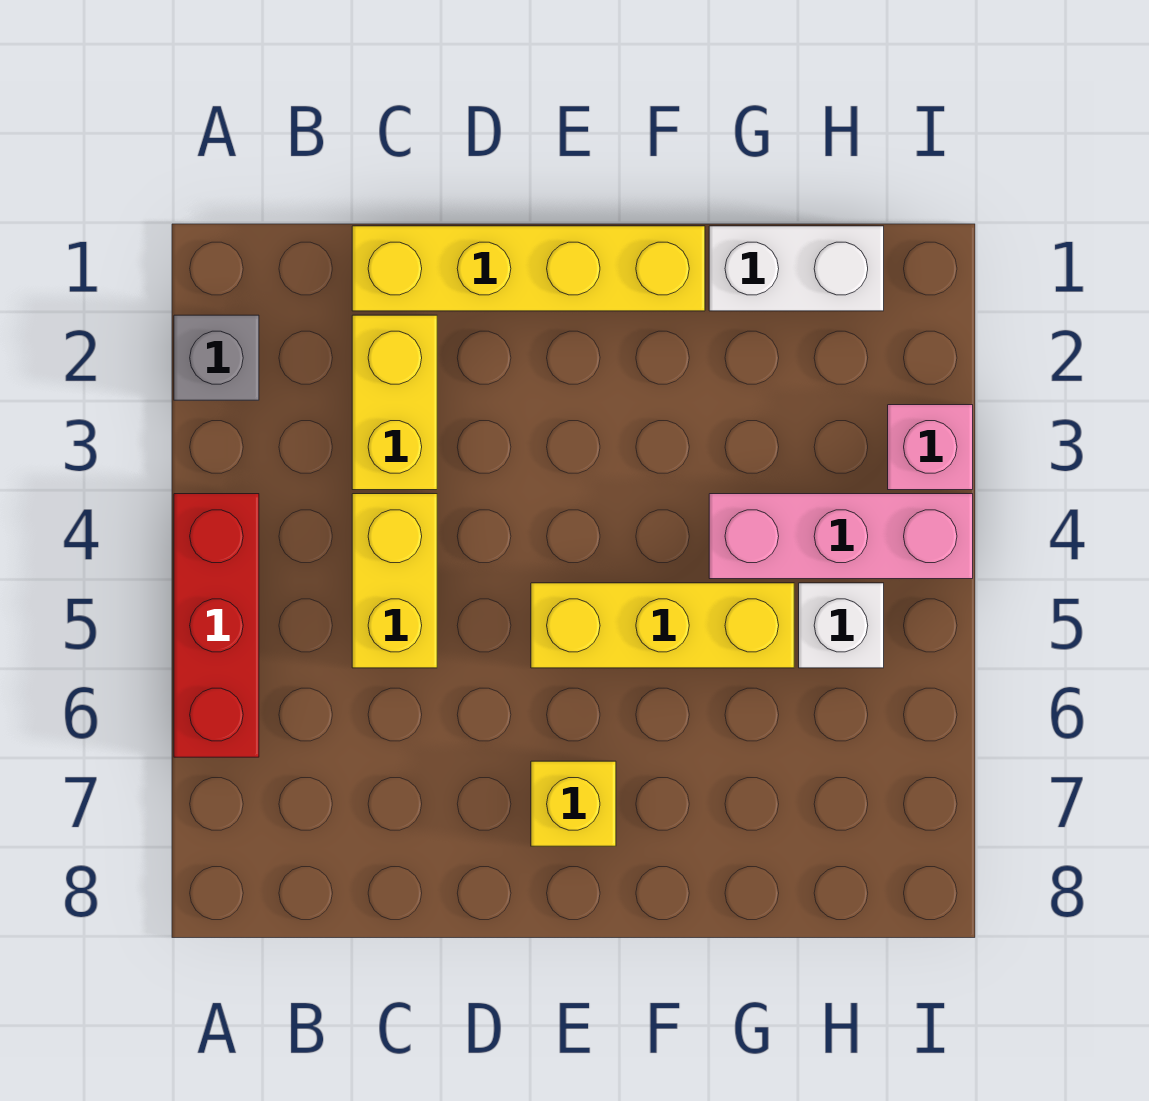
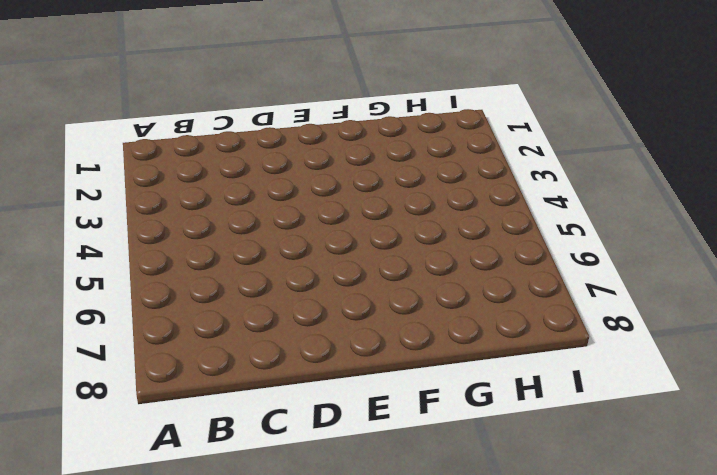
none -> grey 1x1 brick [174,315,259,400]
none -> red 1x3 brick [174,494,259,757]

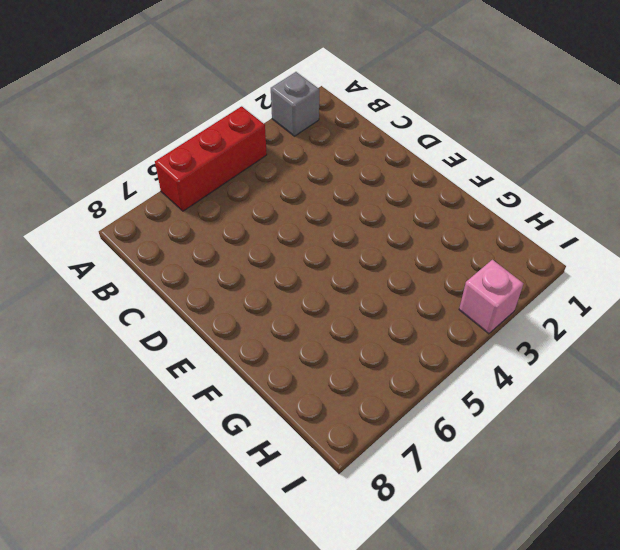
none -> yellow 1x4 brick [352,226,705,311]
none -> yellow 1x2 brick [352,315,437,490]

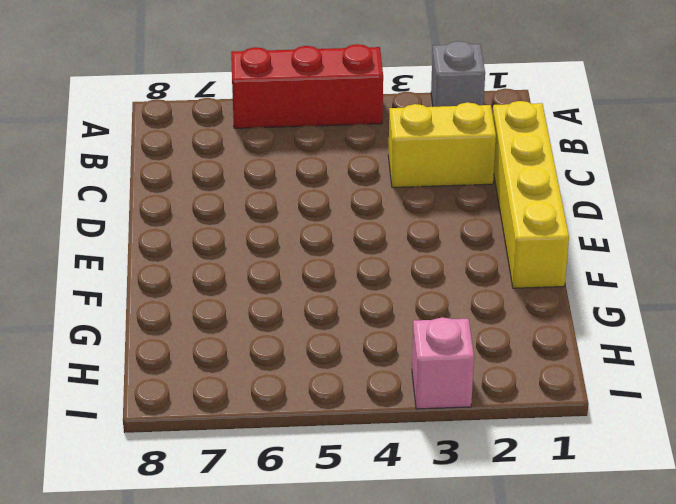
none -> yellow 1x2 brick [352,494,437,668]
none -> yellow 1x3 brick [531,583,794,668]

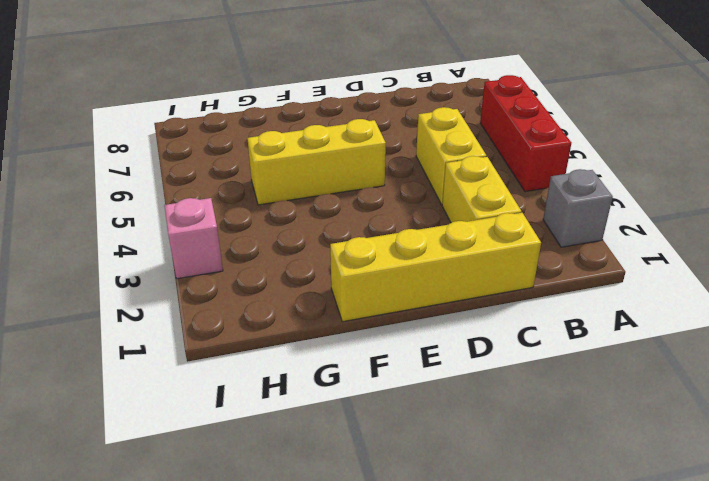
none -> yellow 1x1 brick [531,761,616,846]
none -> white 1x2 brick [709,226,884,311]

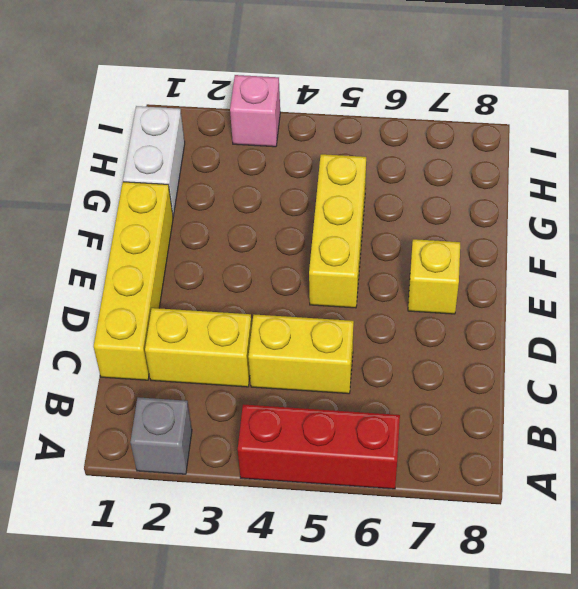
none -> pink 1x3 brick [709,494,973,579]
none -> white 1x1 brick [799,583,884,668]

